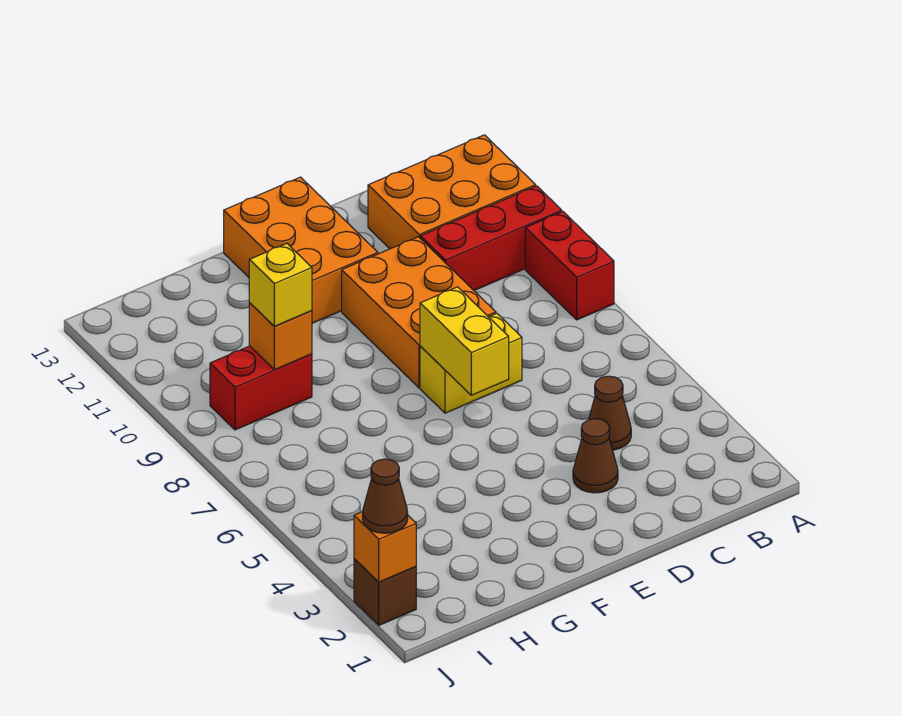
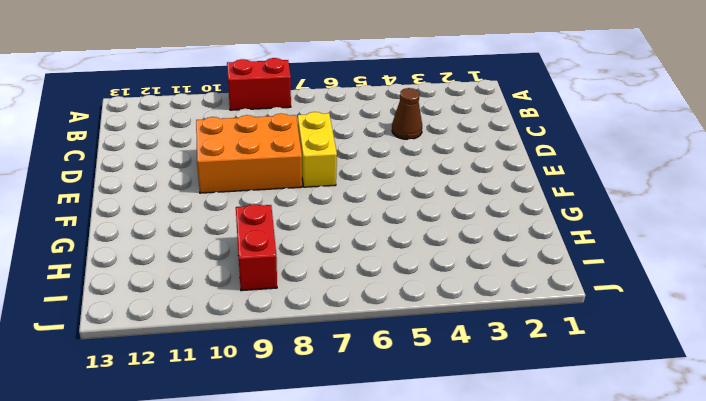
none -> red 1x3 brick [420,186,562,290]
none -> orange 2x3 brick [368,135,536,249]
none -> brown 1x1 cone [573,419,618,493]

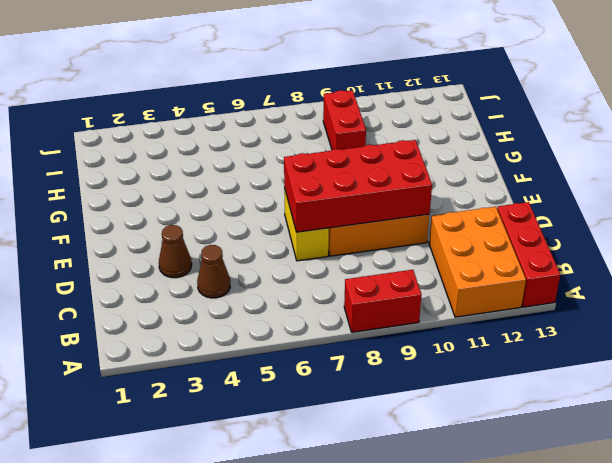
red 1x3 brick [497,202,560,307] -> red 1x3 brick moved to [420,186,562,290]
red 2x4 brick [284,140,432,232] -> yellow 1x2 brick [420,287,509,395]
none -> orange 2x3 brick [224,177,378,323]
none -> brown 1x1 brick [354,559,416,625]
none -> orange 1x1 brick [249,303,312,370]

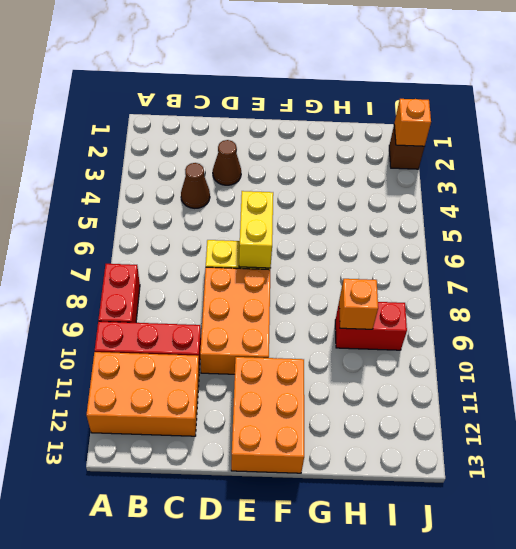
none -> yellow 1x1 brick [249,244,312,327]
none -> brown 1x1 cone [363,459,408,533]

